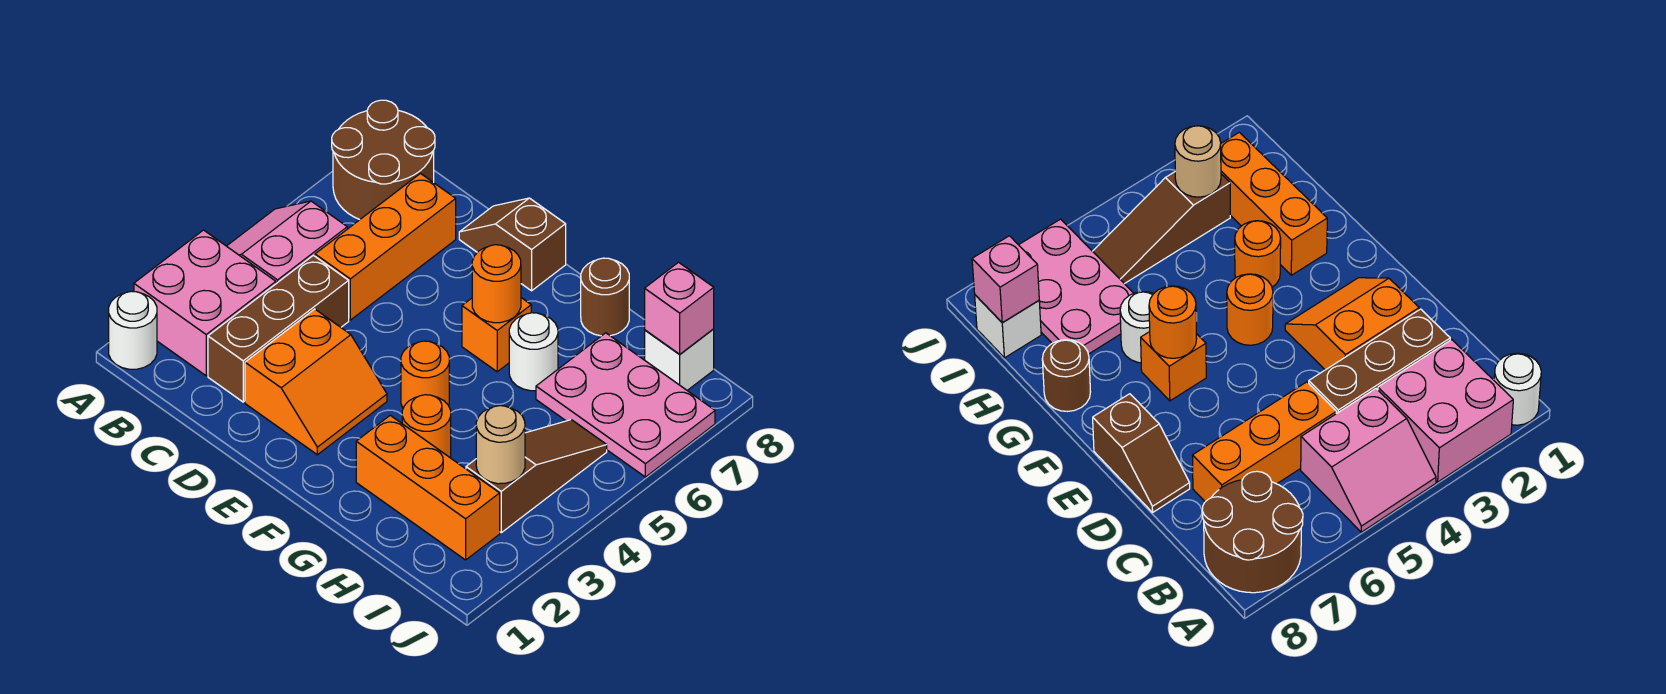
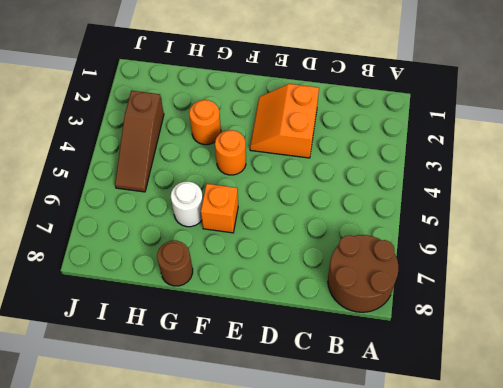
none -> white 1x1 round brick [109,291,157,369]
none -> pink 2x2 brick [134,230,276,376]
none -> pink 2x2 slope [227,201,347,284]

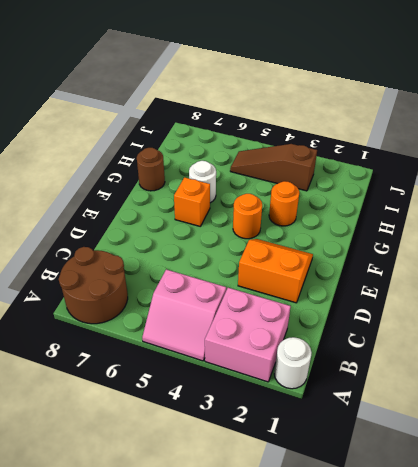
none -> brown 1x3 brick [208,255,349,402]
none -> orange 1x3 brick [315,174,456,320]
none -> brown 1x2 slope [459,198,566,291]

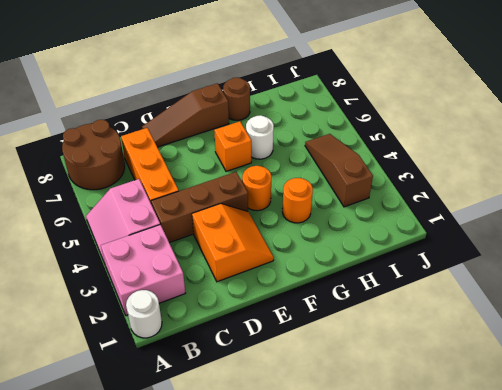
brown 1x3 brick [151,172,248,243] -> brown 1x3 brick turned to [208,255,349,402]
brown 1x3 slope [142,83,229,147] -> brown 1x2 slope [459,198,566,291]
none -> orange 1x3 brick [356,415,500,560]
none -> pink 2x3 plate [536,333,715,477]
none -> white 1x1 brick [645,329,714,390]

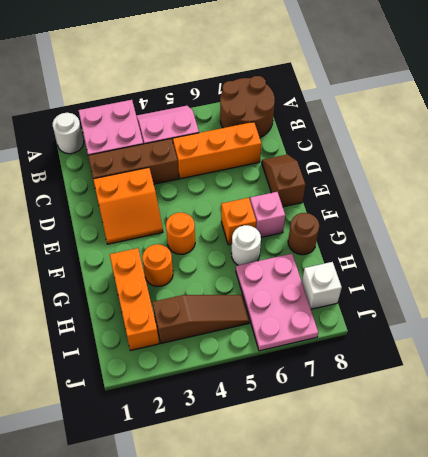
pink 1x1 brick [250,192,285,237] -> pink 1x1 brick moved to [645,262,714,354]
none -> orange 1x1 round brick [472,245,521,323]
none -> tan 1x1 round brick [476,406,525,484]

